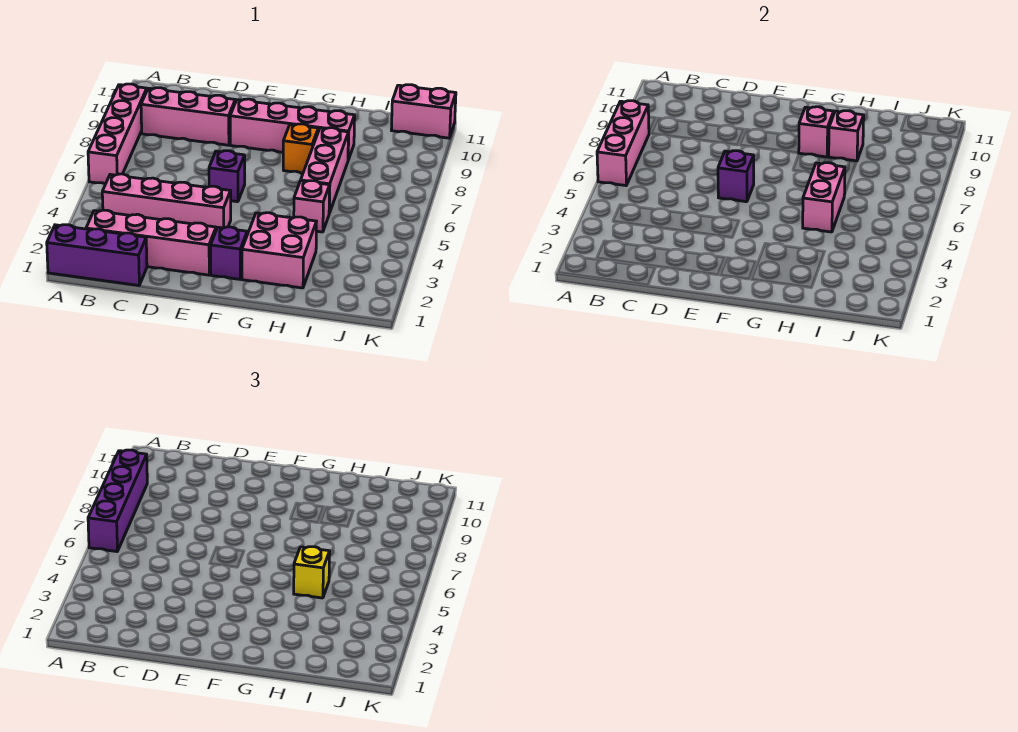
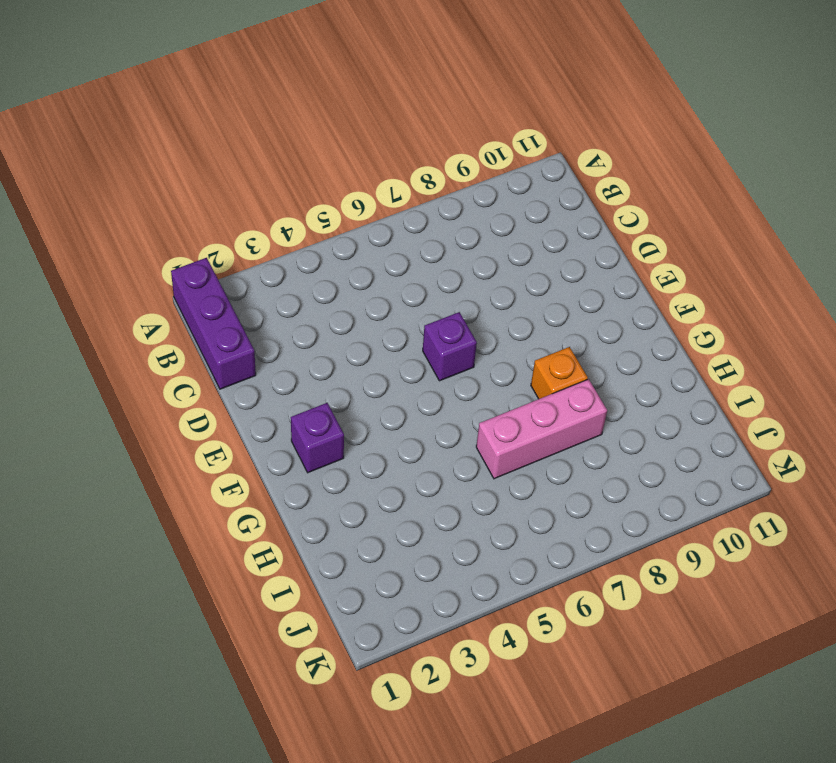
none -> pink 1x4 brick [88,84,147,184]
none -> pink 1x4 brick [86,210,216,275]
none -> pink 1x4 brick [102,174,231,230]

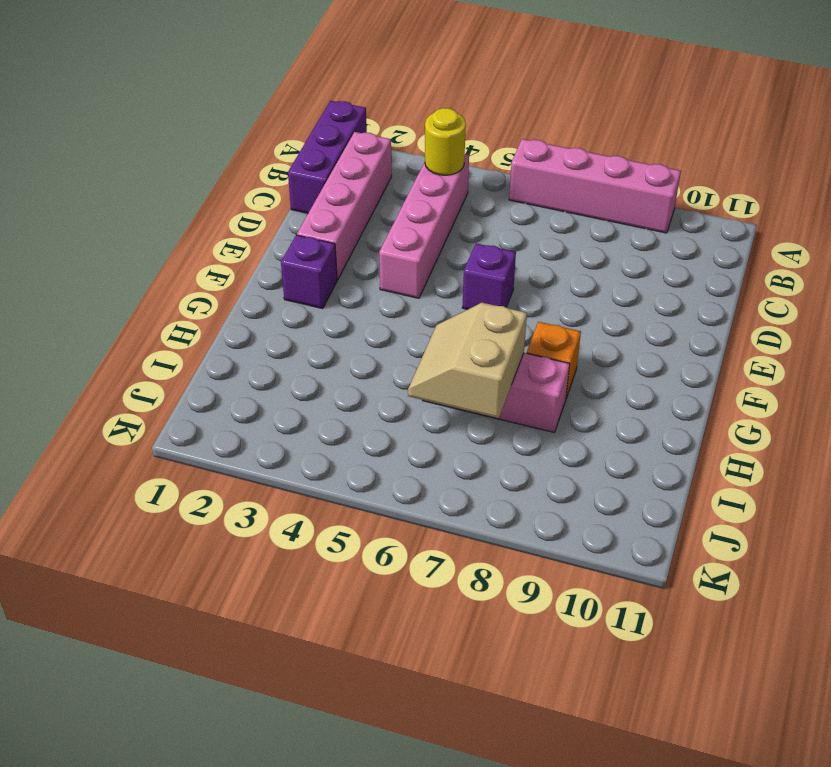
yellow 1x1 round brick [425,108,466,175] -> none
tan 2x2 slope [408,303,527,418] -> pink 1x2 brick [803,163,845,232]
none -> pink 1x3 brick [141,88,235,145]
none -> pink 1x4 brick [230,99,355,160]
none -> pink 2x2 brick [242,213,317,288]

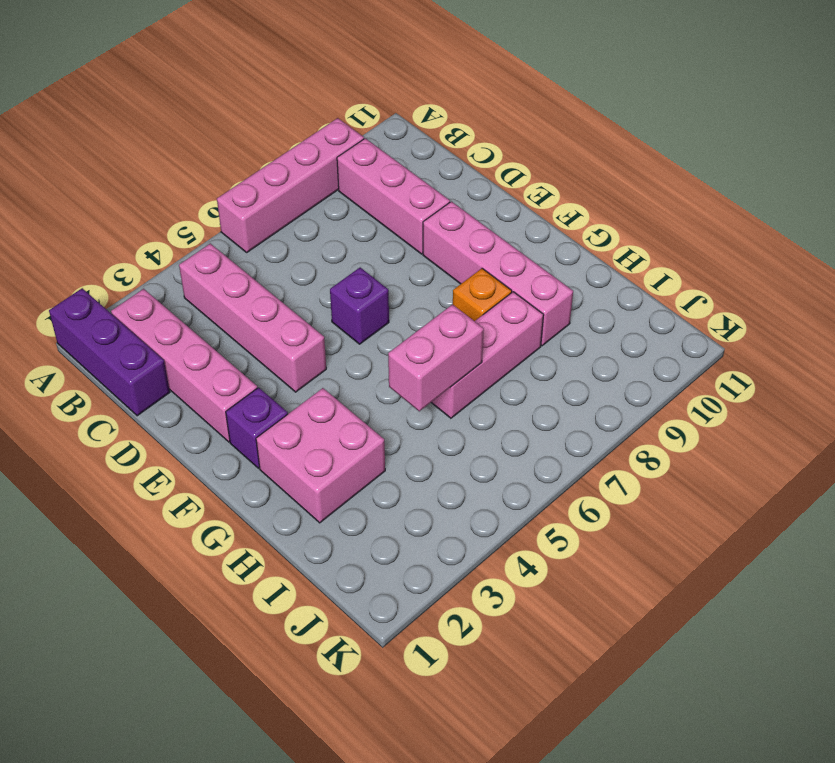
none -> pink 1x1 brick [294,181,330,232]
none -> pink 1x2 brick [391,85,456,138]
none -> pink 1x3 brick [597,101,649,186]

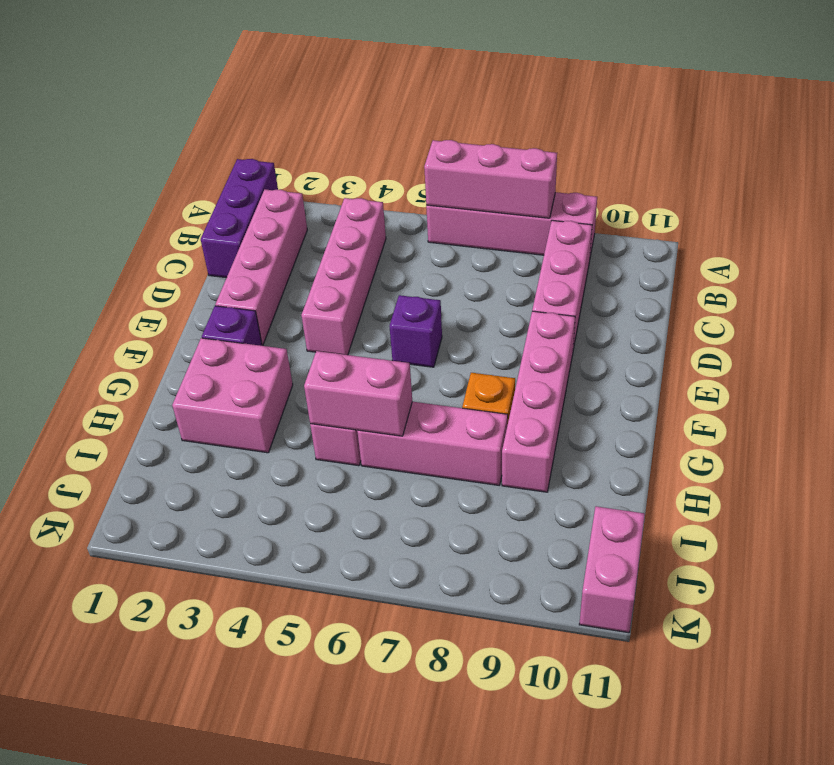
none -> purple 1x1 brick [718,151,754,202]
none -> pink 1x1 brick [799,107,834,157]
none -> pink 1x1 brick [829,111,864,161]

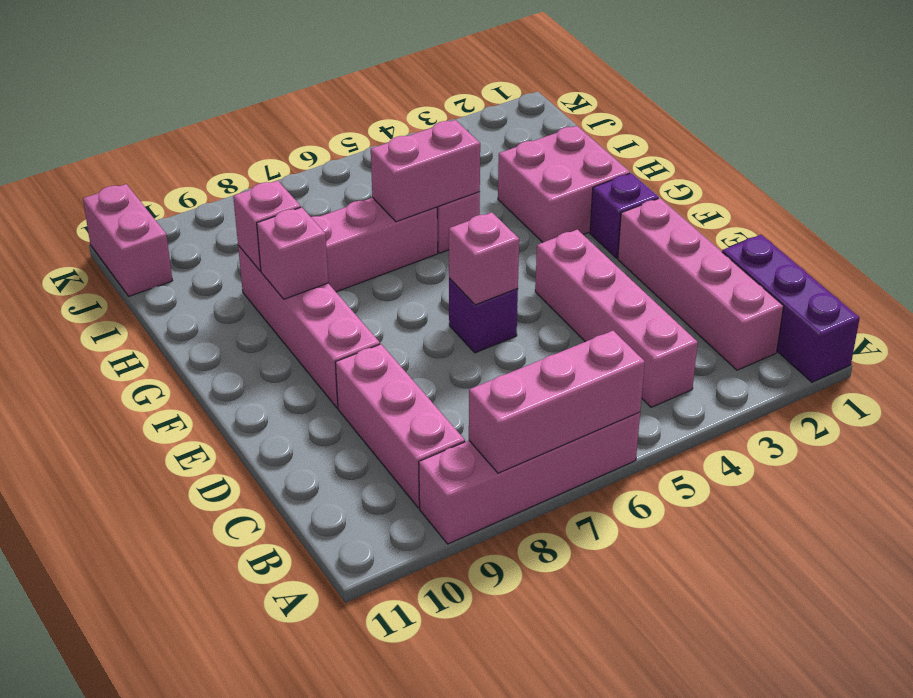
pink 1x1 brick [449,212,519,305] -> purple 1x1 brick [718,151,754,202]
none -> orange 1x1 brick [283,124,318,173]
none -> purple 1x4 brick [88,450,147,552]
none -> yellow 1x1 brick [294,547,330,598]

